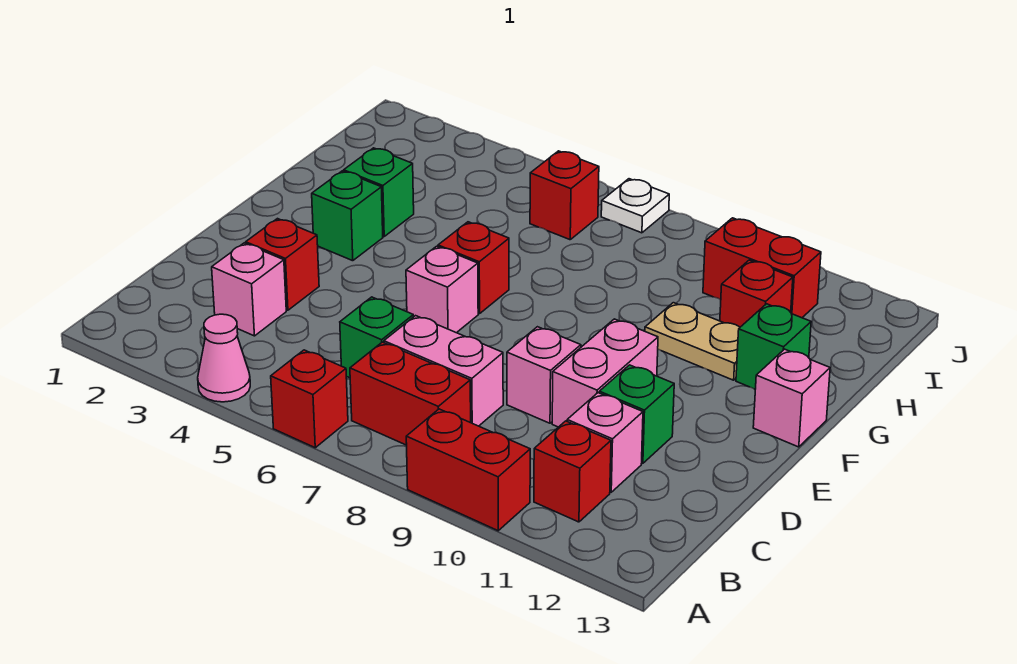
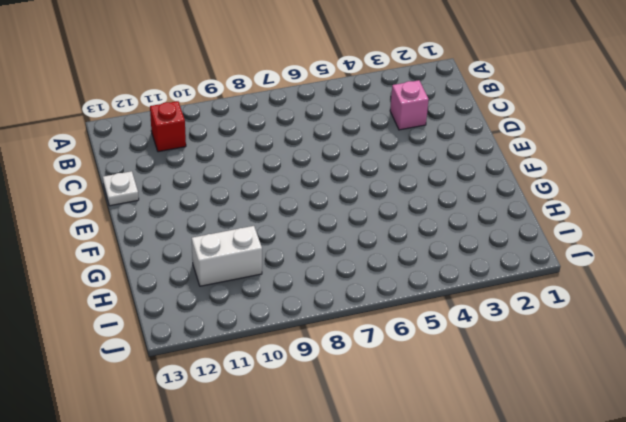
white 1x1 plate [103,171,139,206] -> white 1x1 plate moved to [601,179,669,233]
white 1x2 brick [192,226,262,286] -> red 1x1 brick [720,260,793,327]
none -> pink 1x1 cone [198,314,250,402]
none -> red 1x1 brick [271,350,348,448]
none -> red 1x2 brick [406,409,530,531]

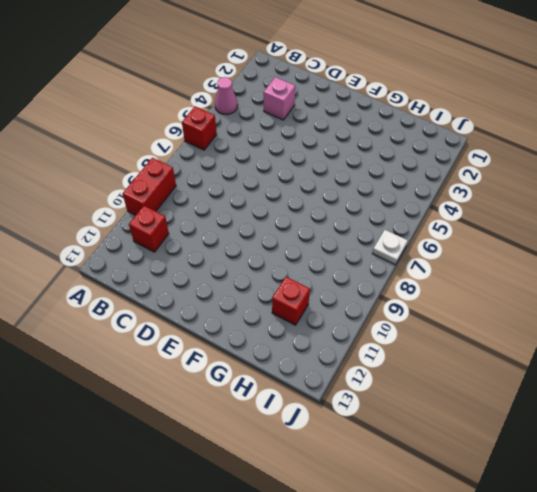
none -> red 1x2 brick [350,342,471,445]
none -> green 1x1 brick [340,297,413,378]
none -> pink 1x2 brick [384,316,503,426]

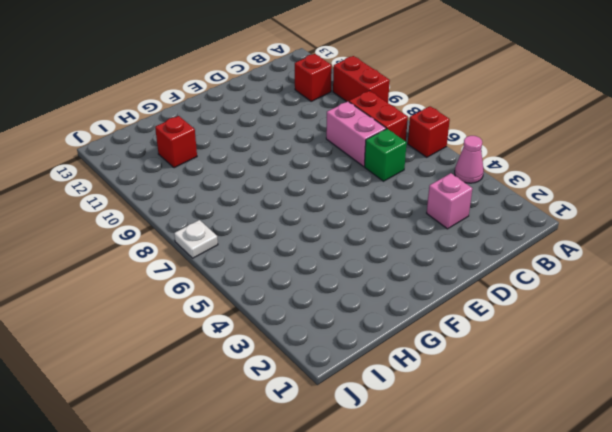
none -> pink 1x1 brick [567,393,643,492]
none -> red 1x1 brick [246,219,319,310]
none -> pink 1x1 brick [507,327,581,423]

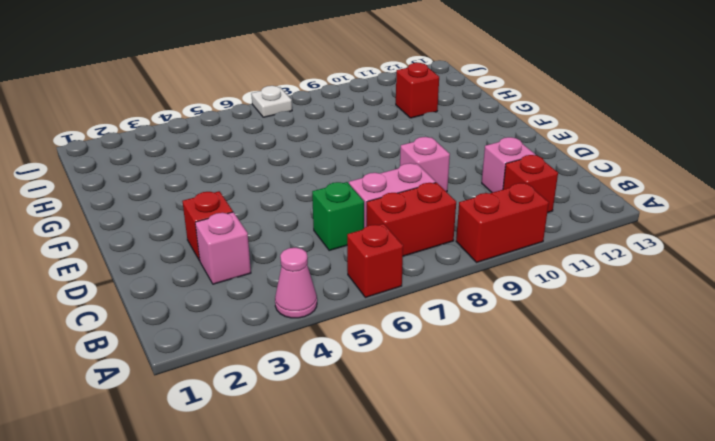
none -> pink 1x2 brick [552,319,658,427]
none -> green 1x1 brick [599,365,674,463]
none -> pink 1x1 brick [406,246,478,333]

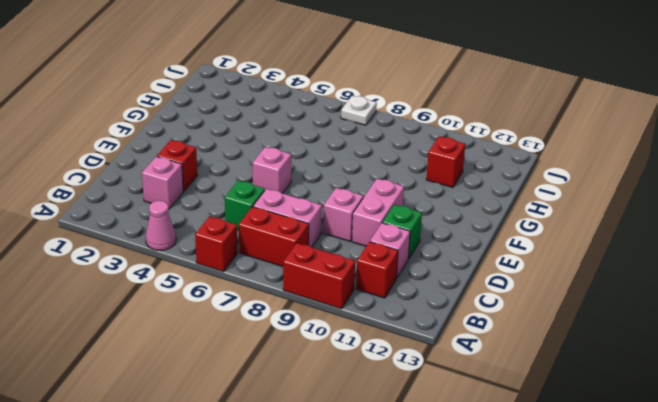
none -> green 1x1 brick [312,171,383,261]
none -> red 1x1 brick [438,222,509,314]
none -> pink 1x1 brick [753,349,830,447]

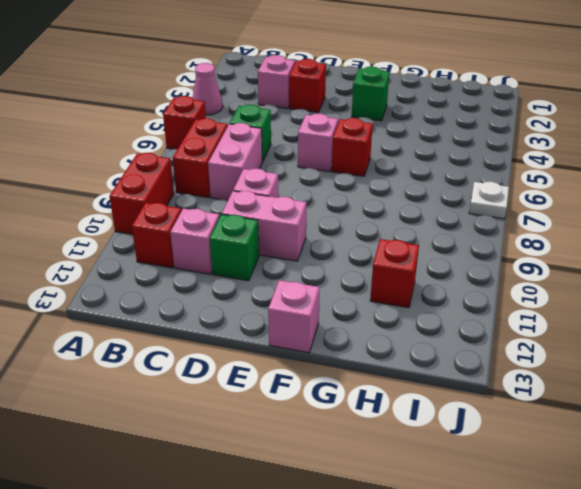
none -> green 1x1 brick [344,148,414,236]
none -> tan 1x2 plate [645,303,740,380]
none -> green 1x1 brick [736,304,811,389]

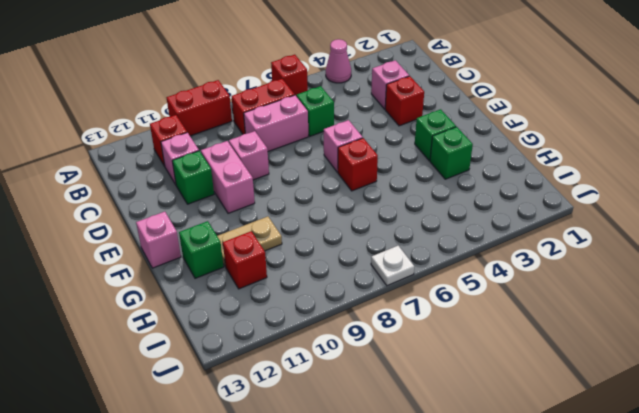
none -> red 1x1 brick [530,151,599,240]
none -> red 1x2 brick [703,218,821,318]

